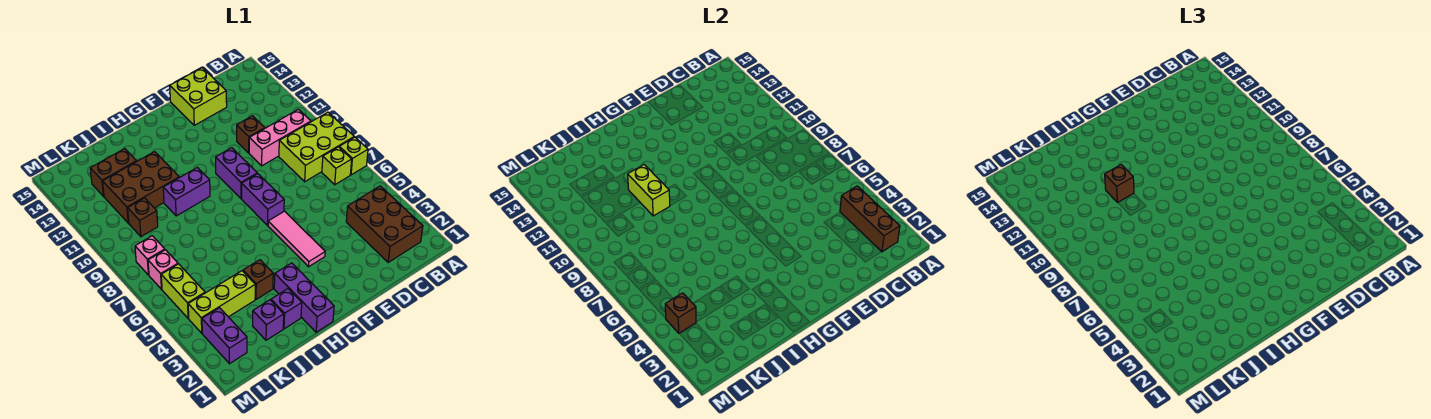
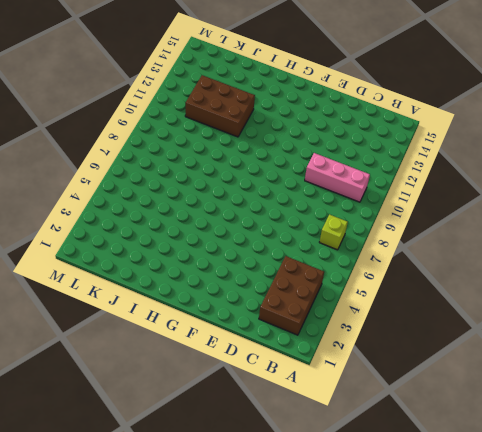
none -> lime 1x1 brick [339,137,368,175]
none -> lime 2x3 brick [279,112,354,182]
none -> brown 1x1 brick [237,116,265,153]

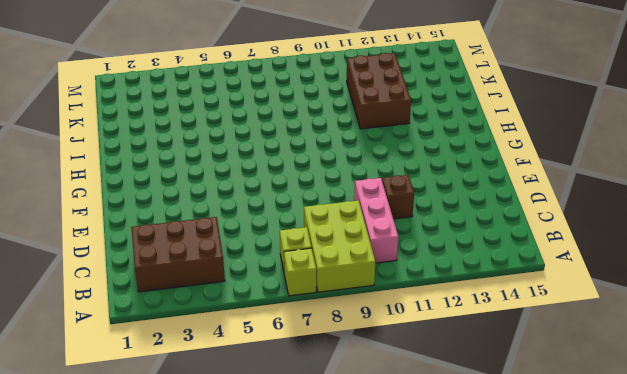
none -> lime 2x2 brick [170,68,227,125]
none -> pink 1x3 tile [268,211,325,267]
none -> purple 1x2 brick [242,174,284,225]

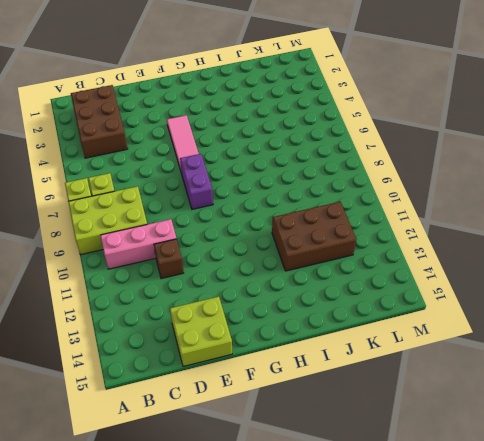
none -> purple 1x2 brick [215,148,257,199]
none -> purple 1x3 brick [274,263,334,332]
none -> purple 1x2 brick [163,168,210,216]

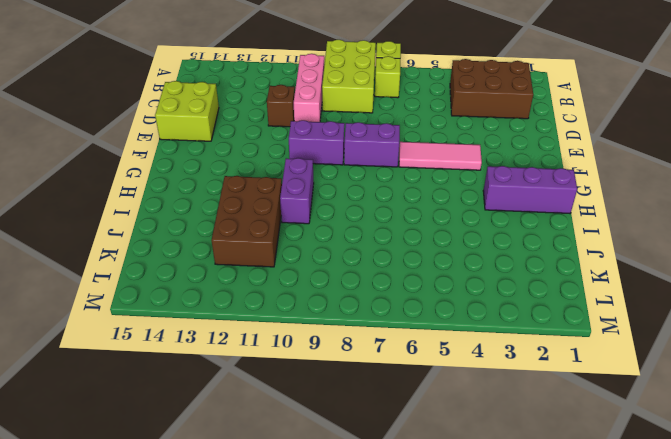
none -> purple 1x1 brick [271,289,302,329]
none -> brown 1x1 brick [243,260,273,299]
none -> purple 1x1 brick [253,300,284,340]

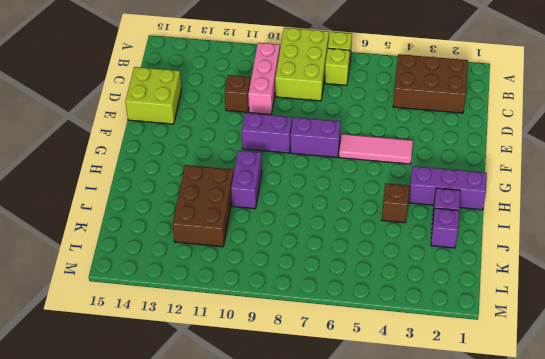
none -> lime 1x3 brick [188,271,255,333]
none -> brown 1x2 brick [90,149,137,196]
none -> brown 1x1 brick [128,198,158,237]

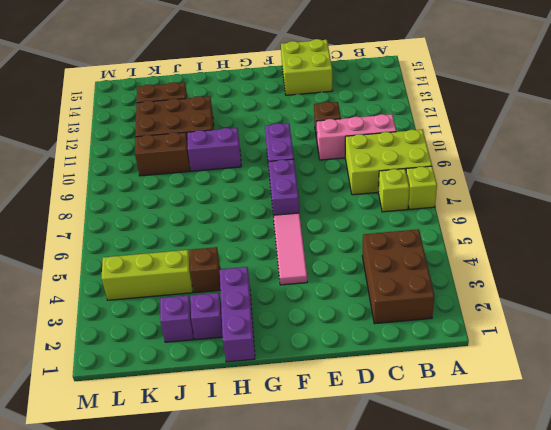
brown 1x2 brick [135,132,190,176] -> brown 1x1 brick [128,198,158,237]
none -> purple 1x2 brick [202,308,247,364]
none -> lime 1x2 brick [161,264,205,319]
none -> pink 1x1 brick [148,250,178,289]

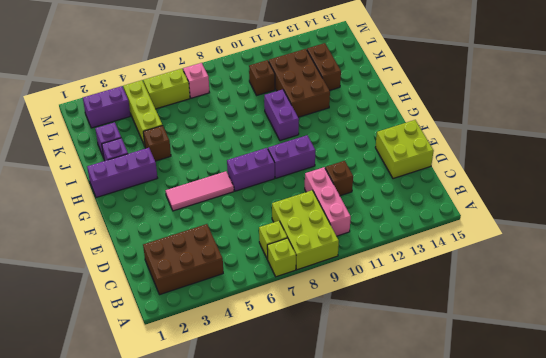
none -> pink 1x1 brick [135,236,165,275]
none -> brown 1x3 brick [840,186,900,252]
none -> lime 1x2 brick [628,165,670,216]

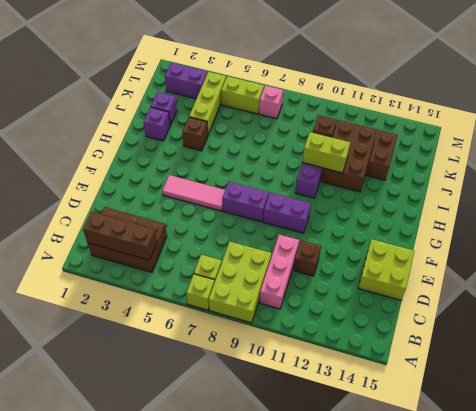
none -> purple 1x3 brick [274,263,334,332]
none -> pink 1x1 brick [135,236,165,275]
none -> brown 1x1 brick [665,293,696,333]

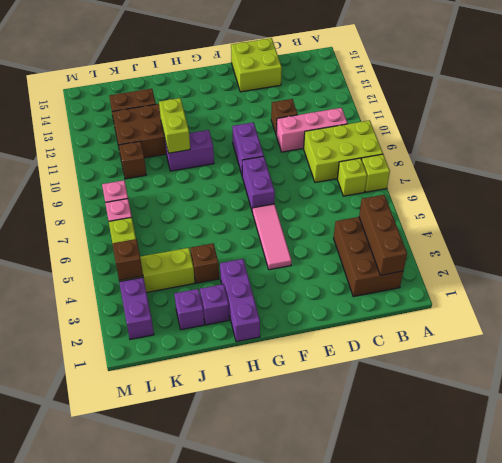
none -> brown 1x1 brick [1105,165,1134,202]

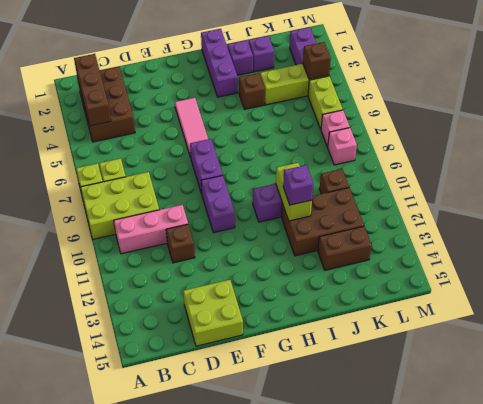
purple 1x1 brick [283,165,314,205] -> brown 1x1 brick [1105,165,1134,202]

